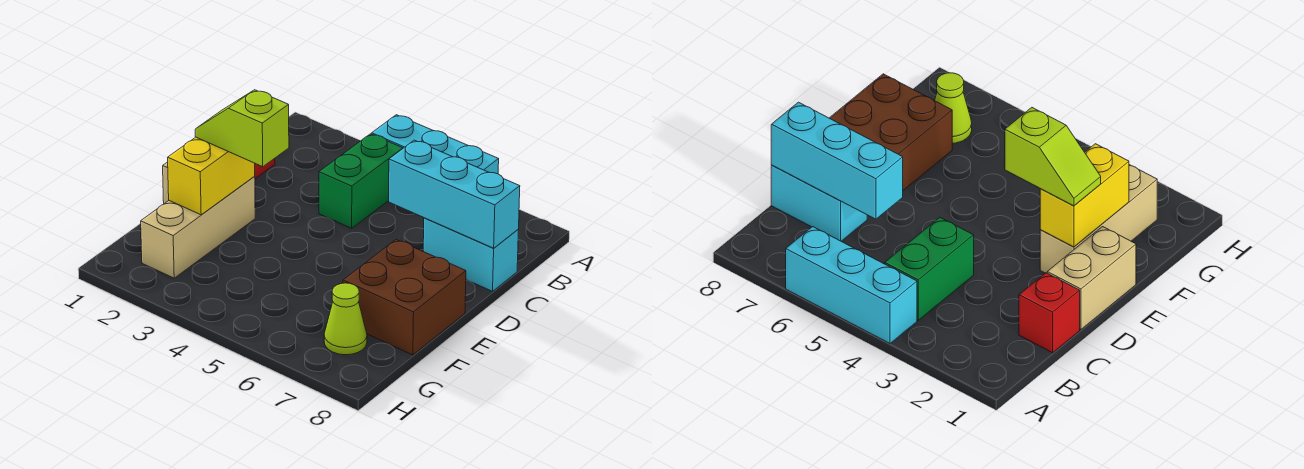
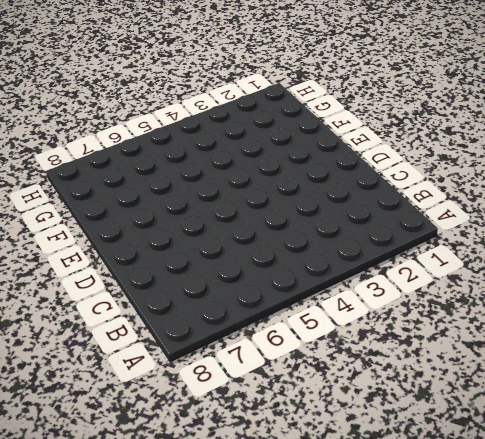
none -> cyan 1x3 brick [372,115,499,174]
none -> green 1x2 brick [319,134,403,228]

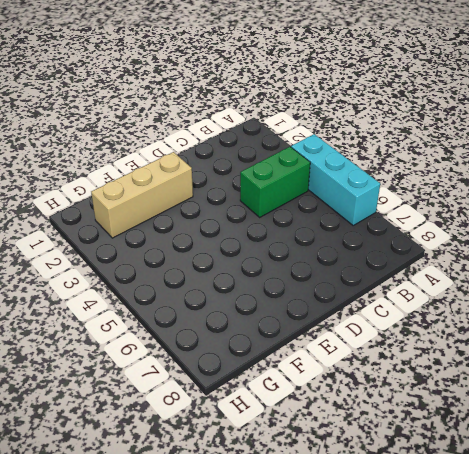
none -> red 1x1 brick [1019,273,1080,353]
none -> cyan 1x2 brick [423,218,518,291]

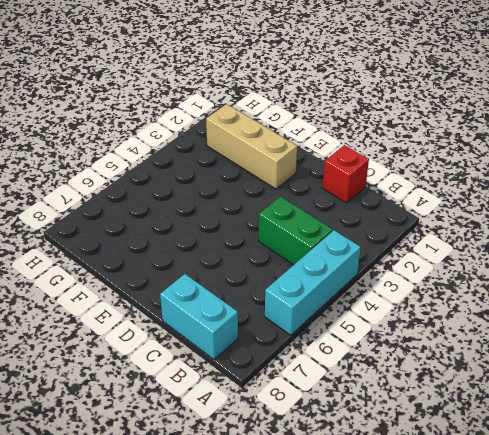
cyan 1x2 brick [160,274,238,359] -> cyan 1x2 brick turned to [423,218,518,291]
none -> tan 1x2 brick [1047,227,1136,330]
none -> brown 2x2 brick [343,240,466,355]

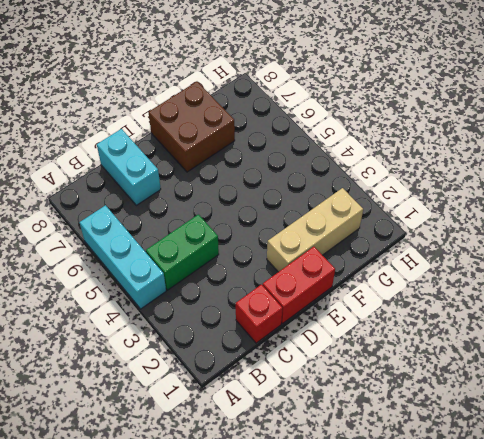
red 1x2 brick [263,247,335,324] -> tan 1x2 brick [1047,227,1136,330]
none -> lime 1x1 cone [324,283,367,355]
none -> cyan 1x3 brick [389,140,520,248]

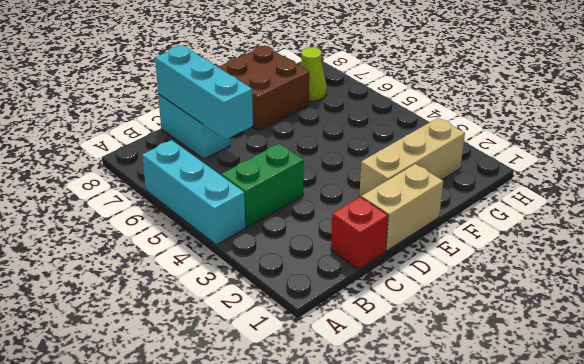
none -> yellow 1x2 brick [168,137,255,215]
none -> lime 1x2 slope [195,90,289,167]

